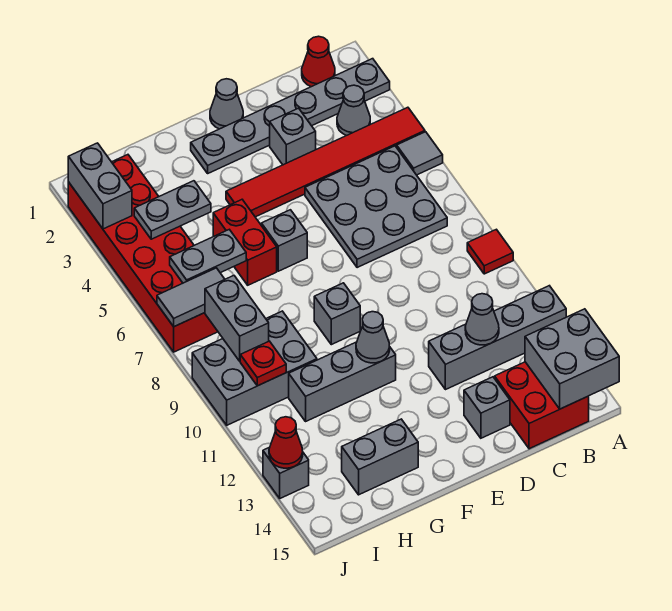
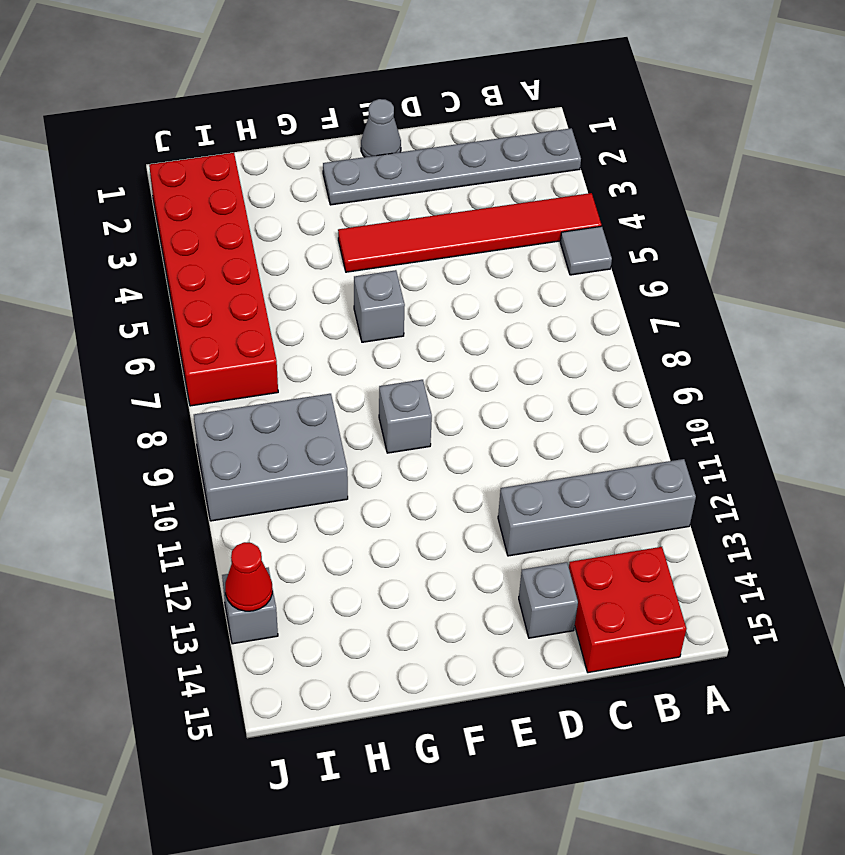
none -> red 1x1 tile [467,229,513,274]
none -> red 1x1 cone [302,36,335,87]
none -> grey 1x1 cone [337,85,370,136]
none -> grey 3x3 plate [305,146,447,268]

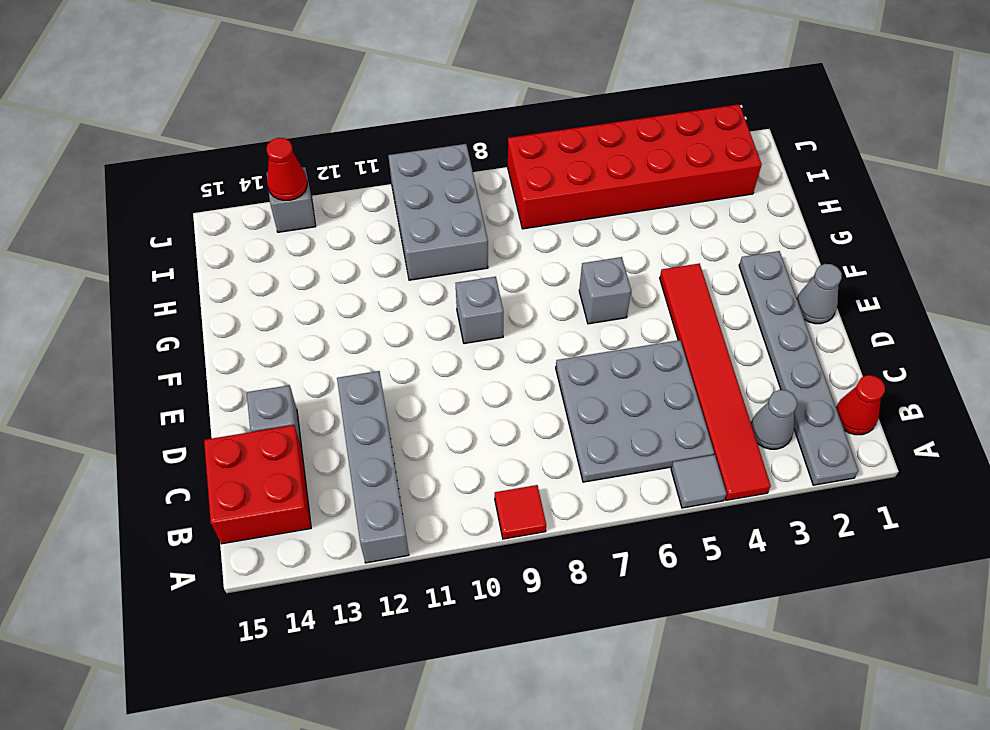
none -> grey 1x1 brick [270,108,316,165]
none -> grey 1x3 brick [289,342,396,421]
none -> red 1x2 brick [213,200,277,285]
none -> grey 1x2 brick [342,419,418,495]

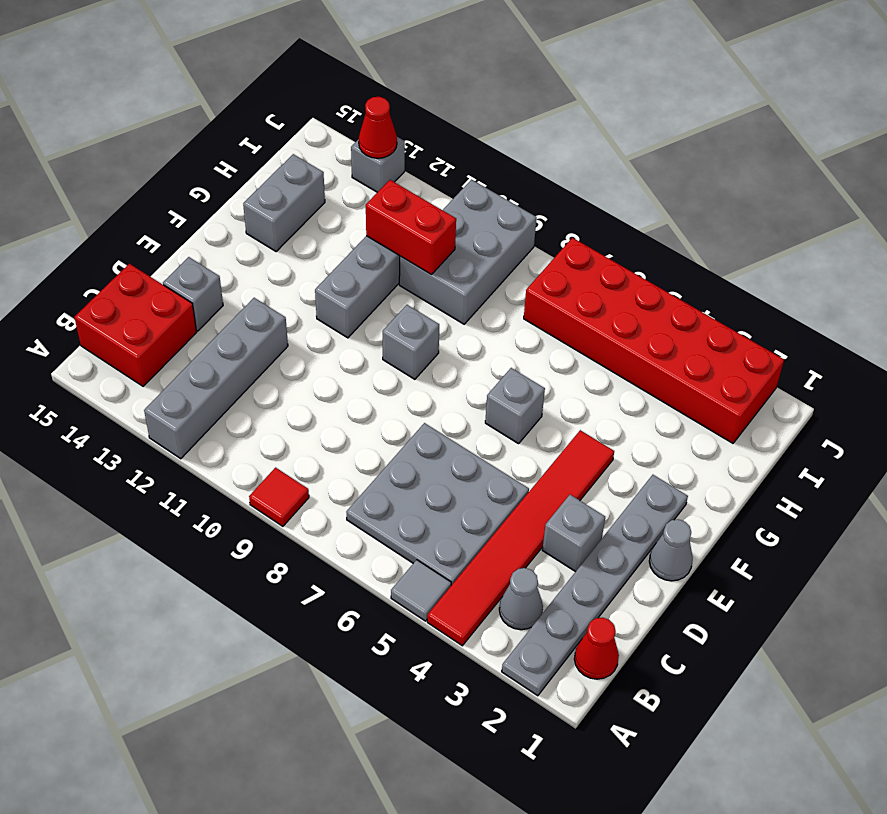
red 1x2 brick [366,180,456,274] -> red 1x2 brick moved to [213,200,277,285]
none -> grey 2x2 brick [525,309,619,409]
none -> grey 1x1 cone [465,294,499,345]
none -> grey 1x1 cone [356,312,390,363]
none -> grey 1x2 plate [134,181,211,239]

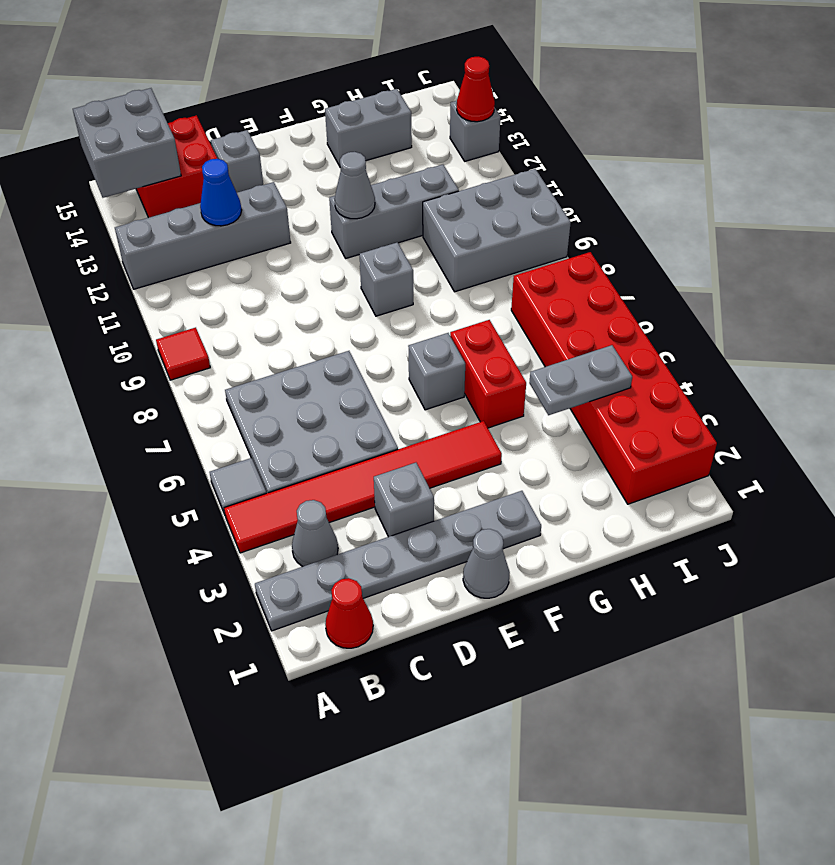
blue 1x1 cone [200,159,242,226] -> grey 1x1 cone [465,294,499,345]
none -> grey 1x2 plate [170,230,246,283]
none -> grey 1x2 tile [157,268,225,327]
none -> grey 1x2 brick [205,275,269,361]
none -> red 1x1 plate [240,341,286,386]

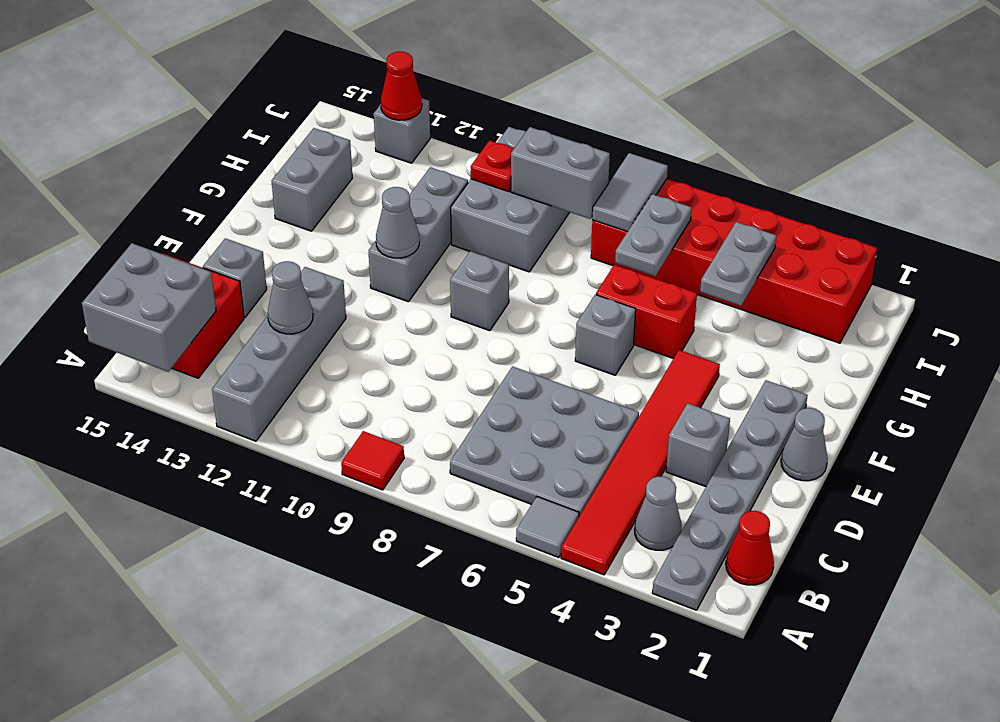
none -> grey 1x2 brick [68,143,132,229]

